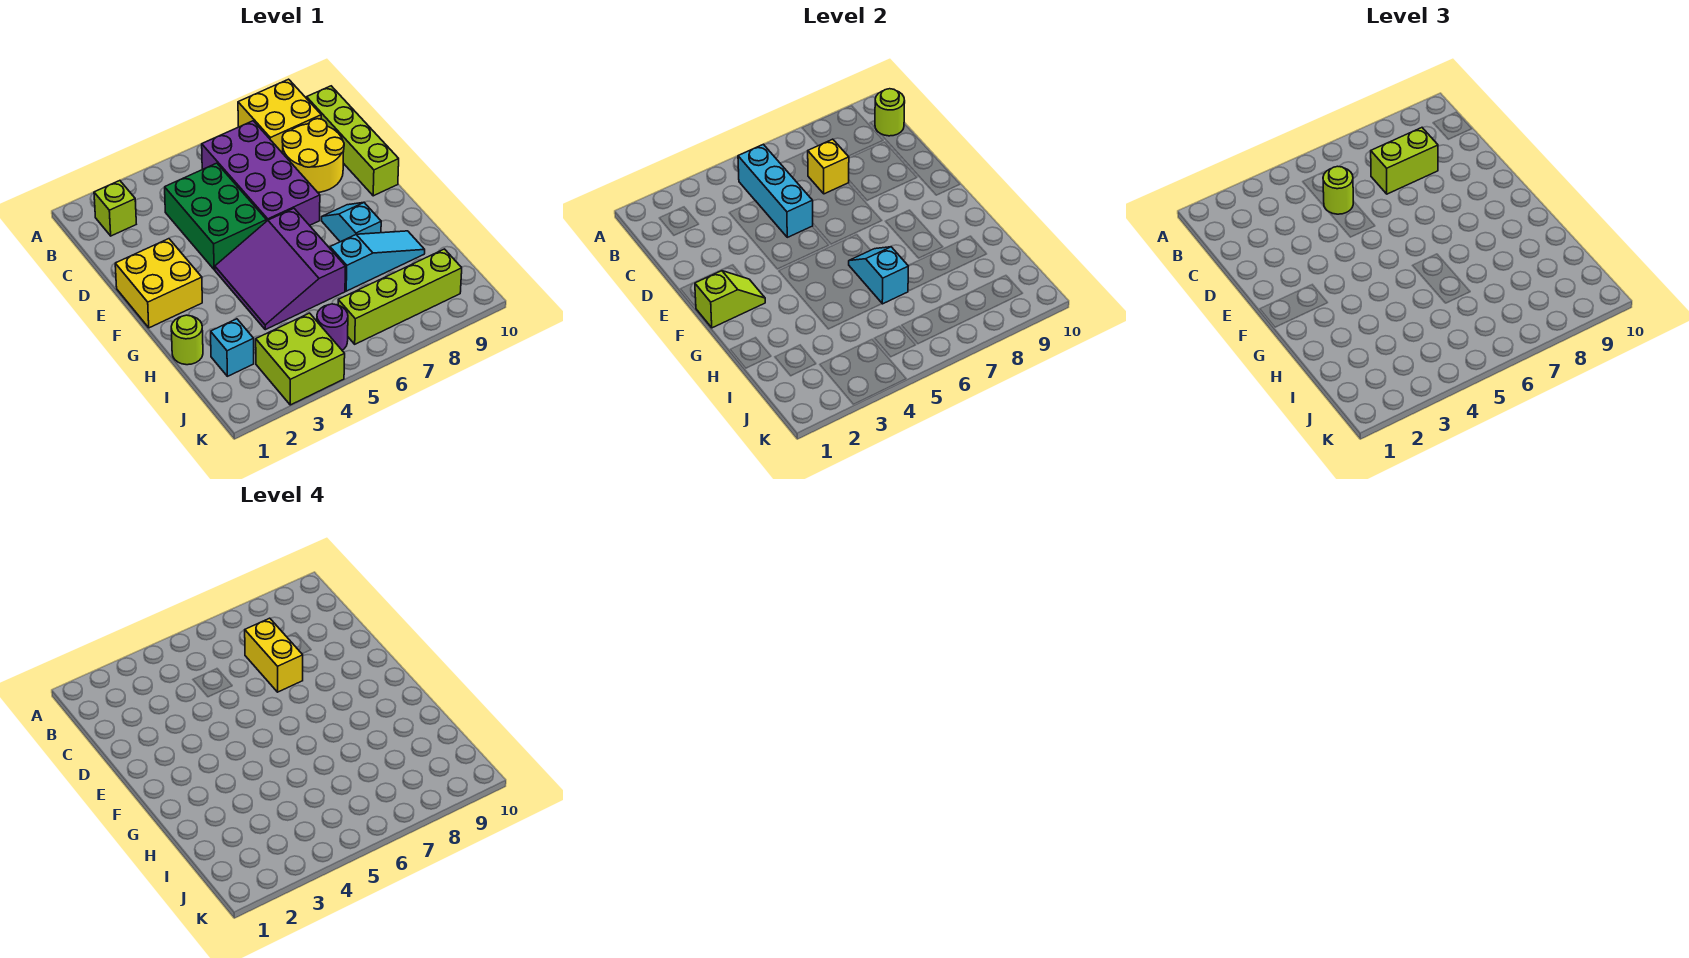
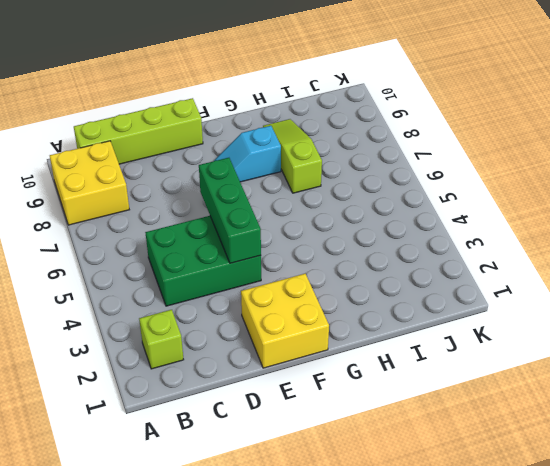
green 1x3 brick [199,158,261,263] -> none
lime 1x3 slope [263,119,322,193] -> cyan 1x3 slope [330,231,425,291]
none -> purple 2x4 brick [202,121,320,225]
none -> yellow 2x2 round brick [282,119,344,192]
none -> purple 3x3 slope [215,208,345,330]

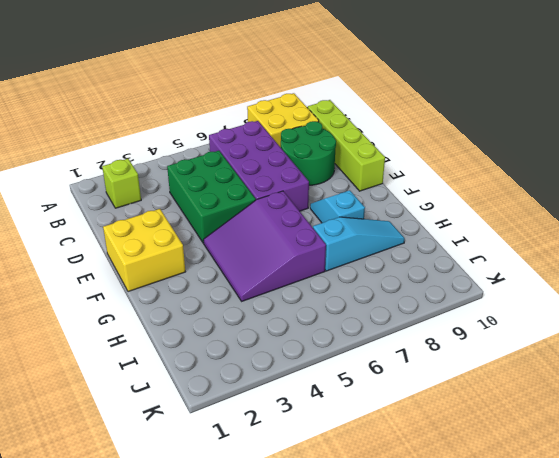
green 2x2 round brick [281,121,336,185] -> yellow 2x2 round brick [282,119,344,192]
none -> lime 1x1 round brick [171,315,203,365]
none -> cyan 1x1 brick [211,319,254,376]
none -> lime 2x2 brick [256,313,345,405]

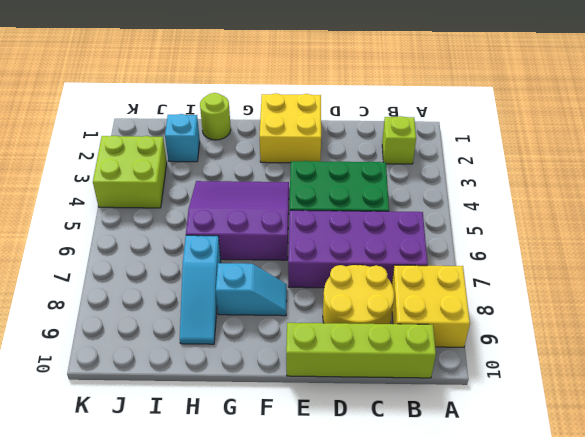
none -> purple 1x1 round brick [317,304,348,350]
none -> lime 1x4 brick [338,249,462,344]
none -> cyan 1x3 brick [738,144,813,237]

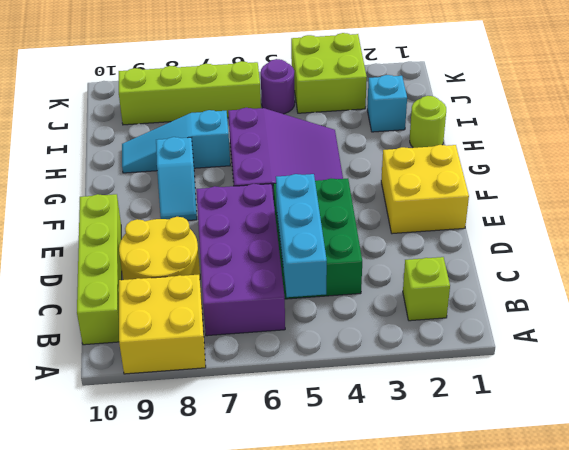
none -> lime 1x1 round brick [875,89,905,136]
none -> yellow 1x1 brick [808,139,849,194]
none -> lime 1x2 slope [695,271,765,328]

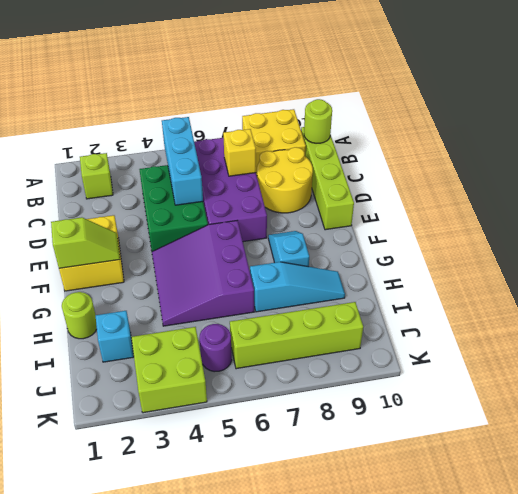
none -> cyan 1x2 slope [849,247,908,304]
none -> lime 1x1 round brick [1323,166,1353,214]
none -> lime 1x2 brick [1371,128,1438,194]

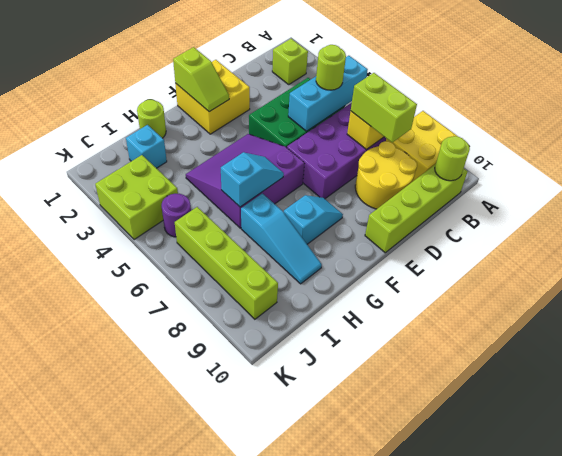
none -> yellow 1x2 brick [245,618,303,692]

